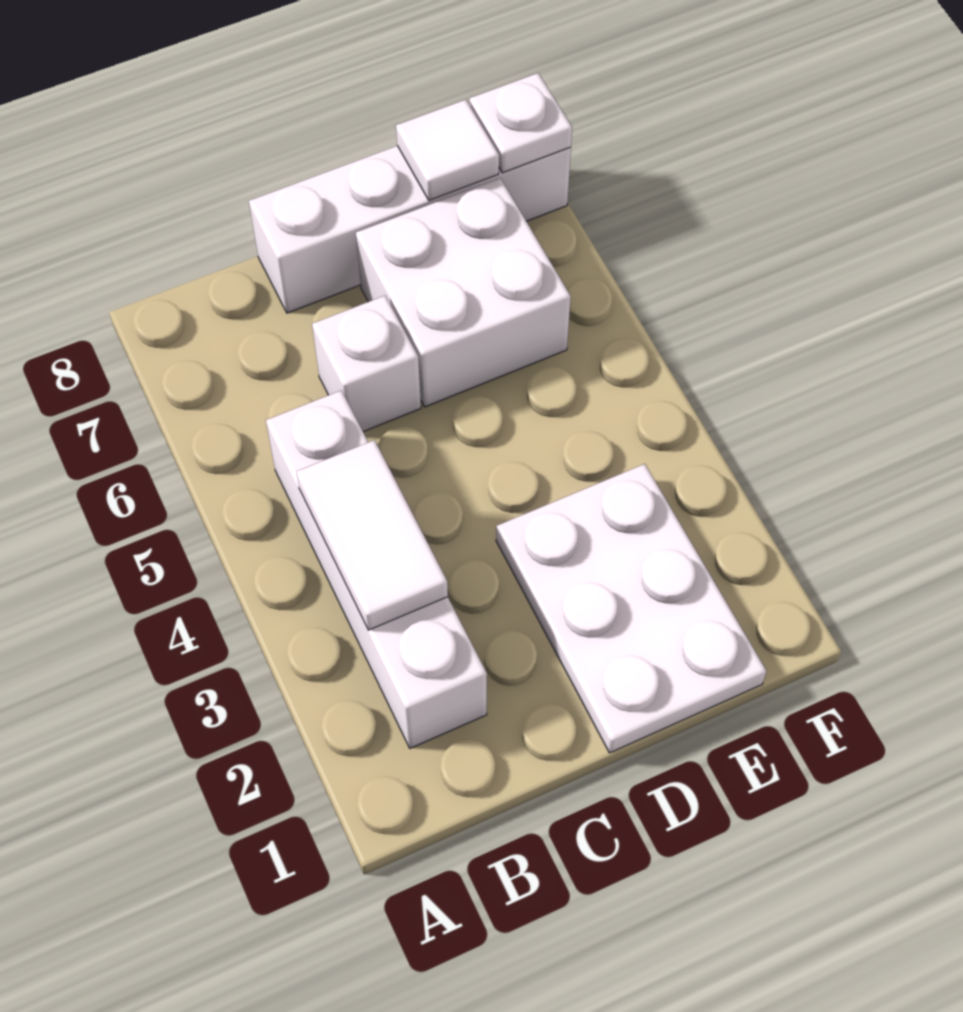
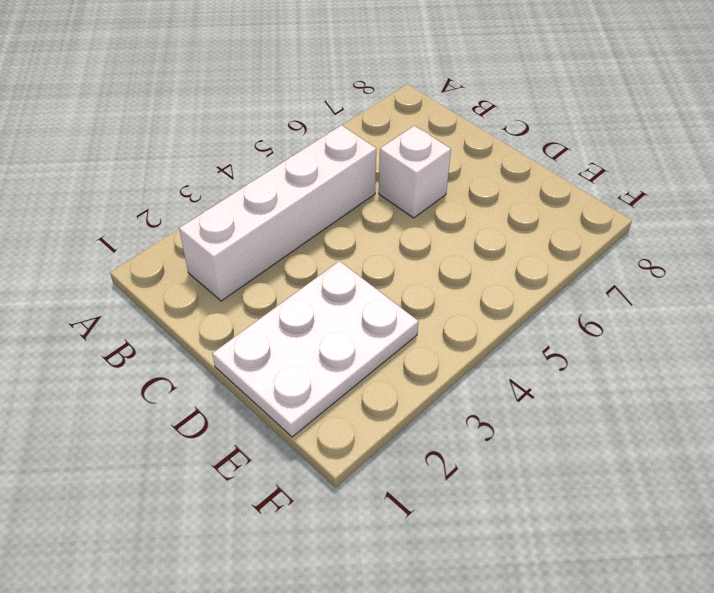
none -> white 1x4 brick [249,146,571,313]
none -> white 2x2 brick [356,178,571,407]

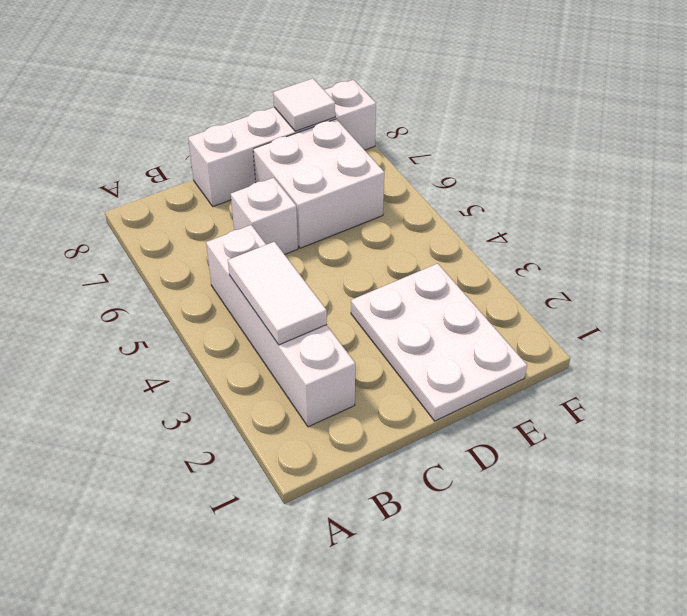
none -> white 1x1 plate [470,73,572,173]

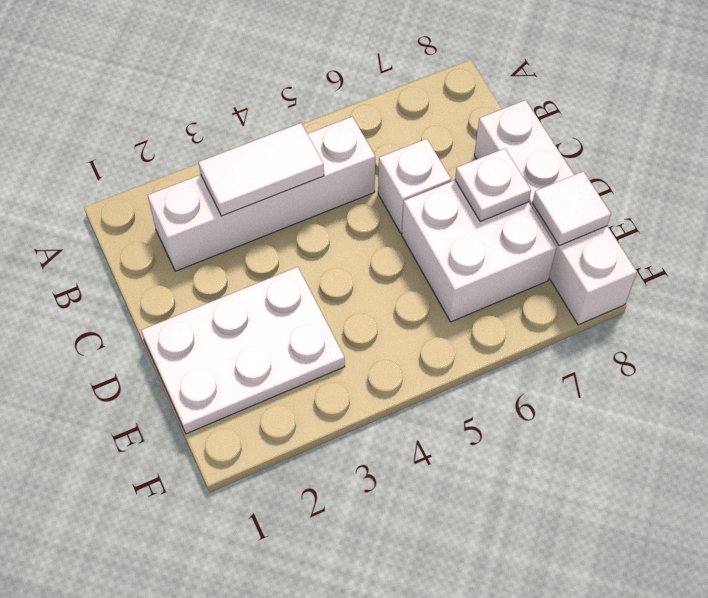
white 1x1 plate [455,148,531,222] -> white 1x1 plate moved to [470,73,572,173]

